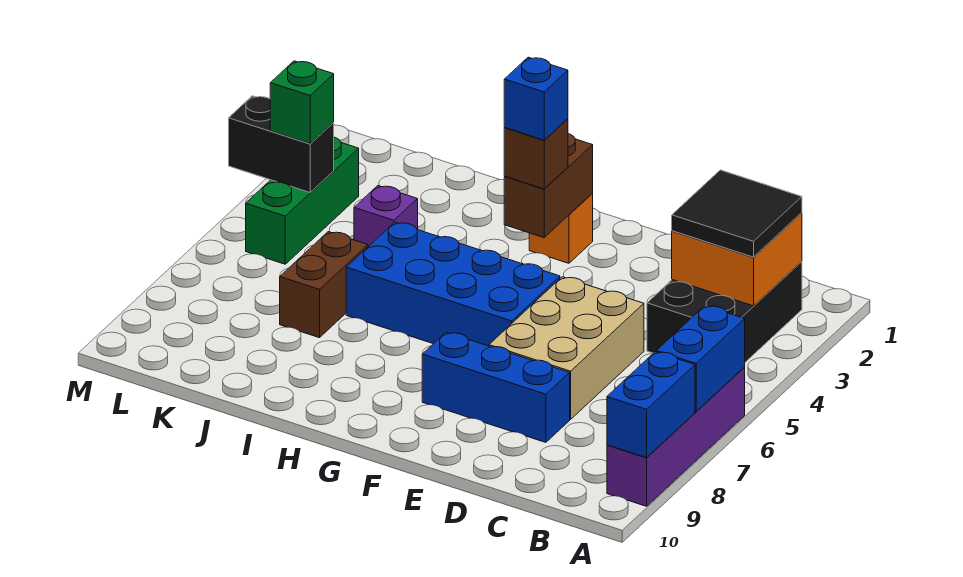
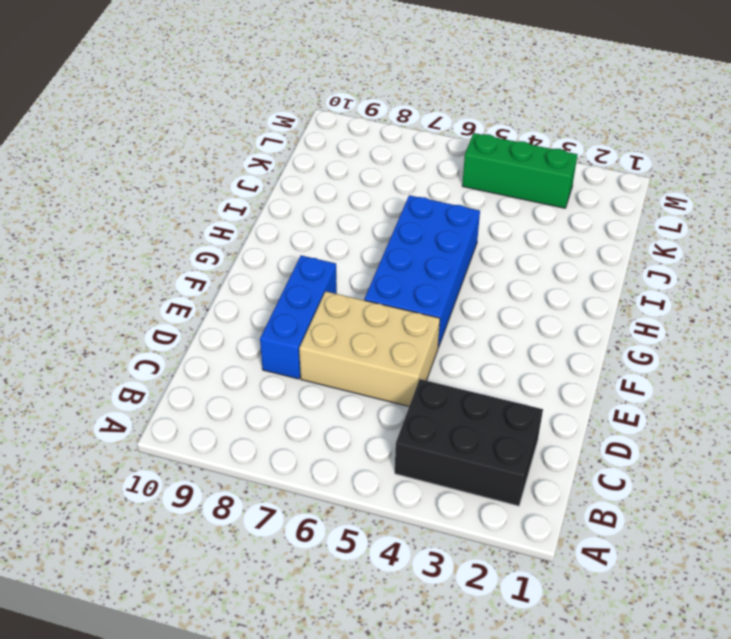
none -> purple 1x4 brick [607,368,745,506]
none -> orange 1x1 brick [529,194,593,263]
none -> purple 1x1 brick [354,186,418,247]

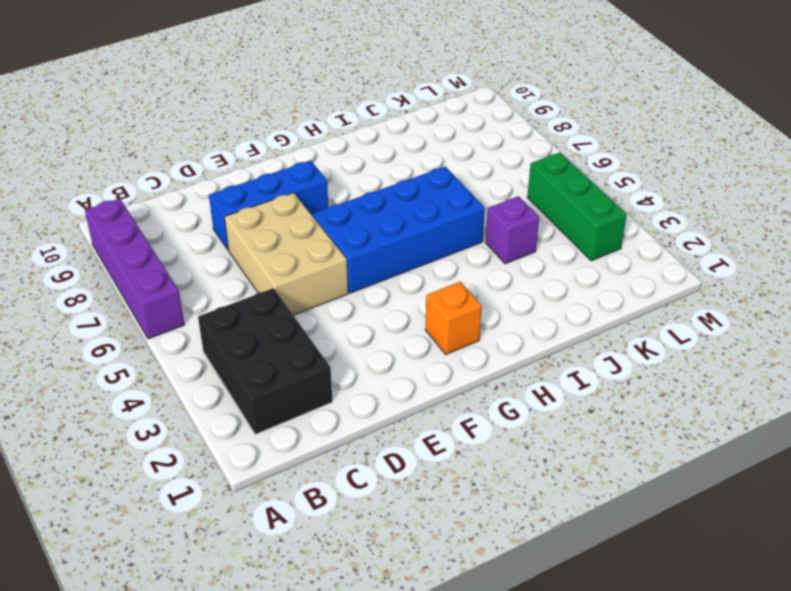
none -> brown 1x2 brick [280,232,368,338]
none -> blue 1x2 brick [656,306,745,412]
none -> blue 1x2 brick [607,352,695,458]

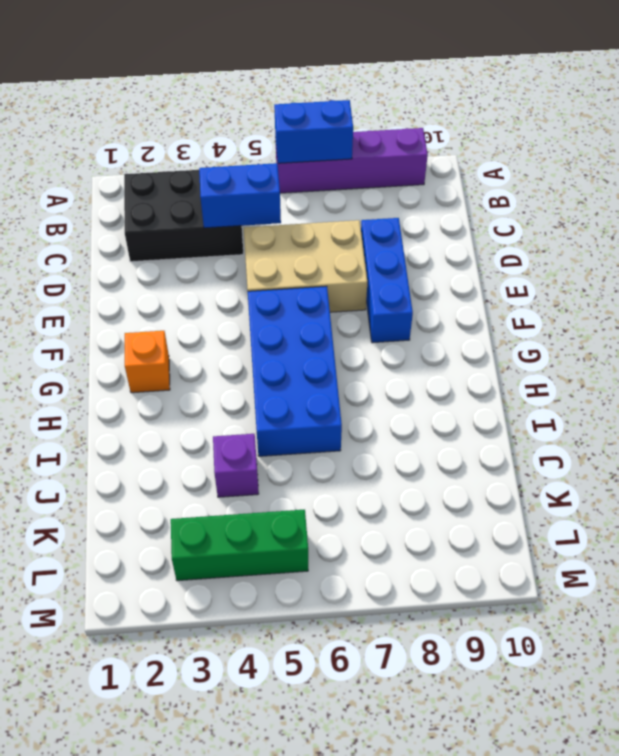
blue 1x2 brick [199,163,281,228] -> blue 1x2 brick moved to [607,352,695,458]
none -> brown 1x2 brick [280,232,368,338]
none -> orange 2x2 brick [672,213,802,306]
none -> brown 1x2 brick [504,134,593,238]

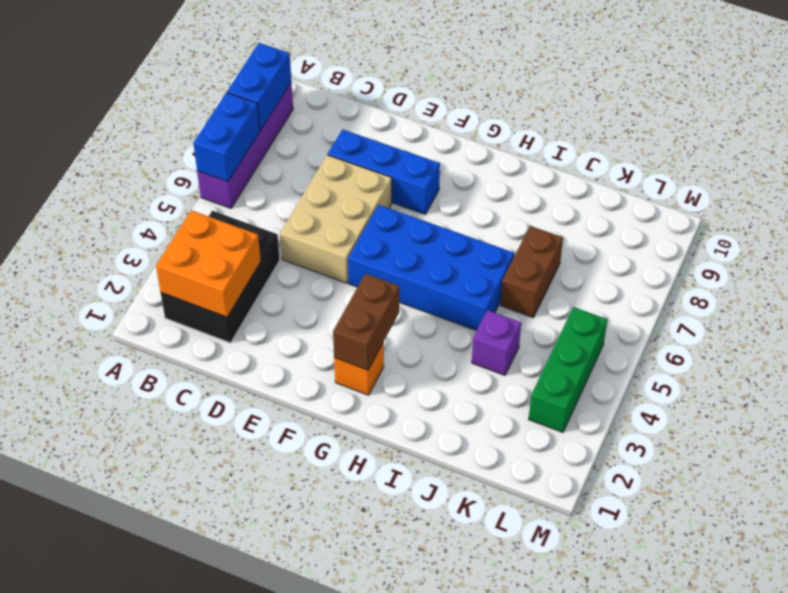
none -> black 1x2 brick [229,96,334,192]
none -> black 2x2 tile [672,170,802,257]
none -> brown 1x1 brick [504,119,568,189]

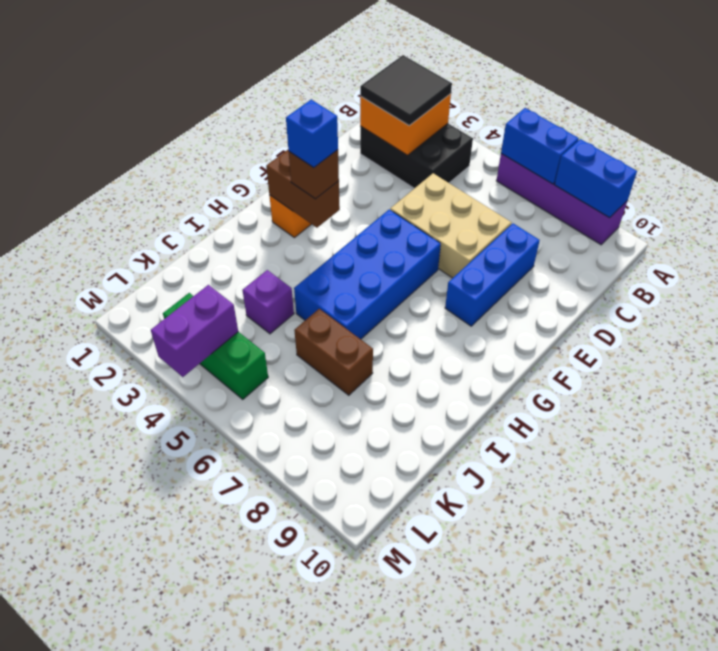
purple 1x2 brick [151,285,238,377] -> black 1x2 brick [229,96,334,192]
none -> green 1x1 brick [270,61,334,144]

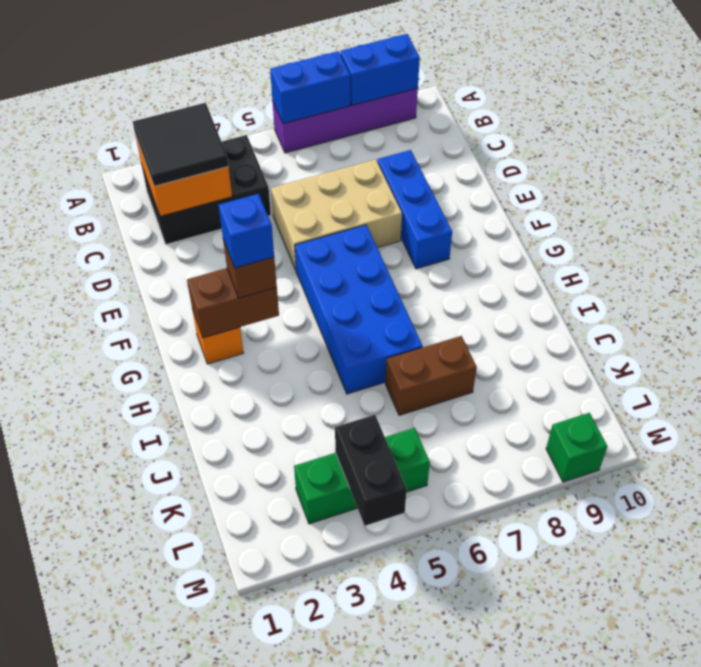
green 1x1 brick [546,413,607,482] -> green 1x1 brick moved to [270,61,334,144]
none -> purple 1x1 brick [354,186,418,247]

